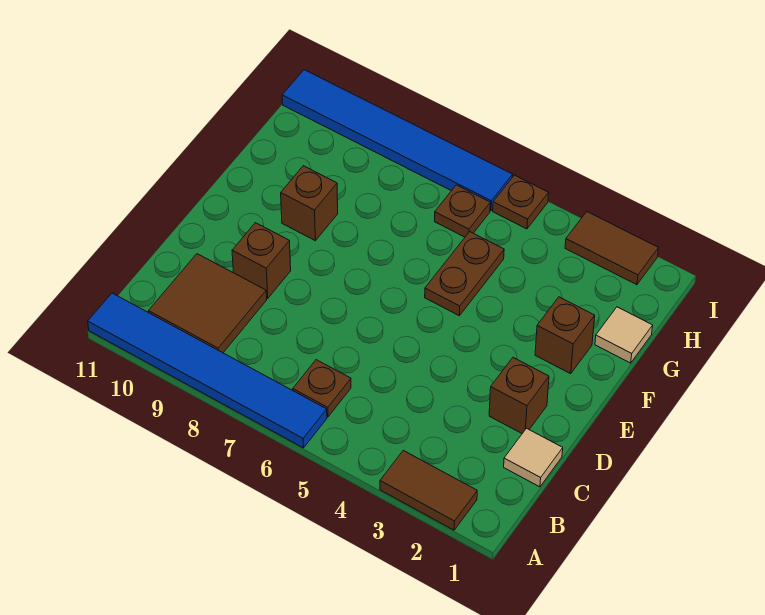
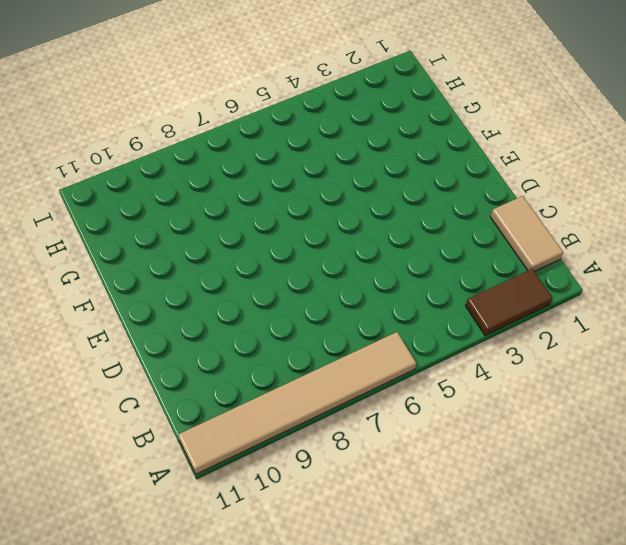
tan 1x6 tile [178,332,416,474] -> blue 1x6 tile [88,293,327,448]
tan 1x2 tile [491,196,563,272] -> tan 1x1 tile [504,428,563,487]
none -> brown 1x1 plate [293,360,351,417]
none -> brown 2x2 tile [149,254,267,353]
none -> brown 1x1 brick [489,358,549,433]

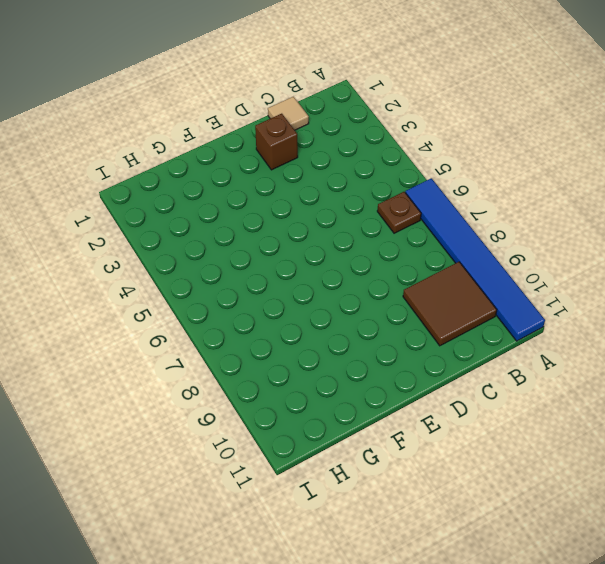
none -> brown 1x2 tile [380,450,477,530]
none -> brown 1x1 brick [232,223,291,298]
none -> brown 1x1 brick [535,297,595,374]

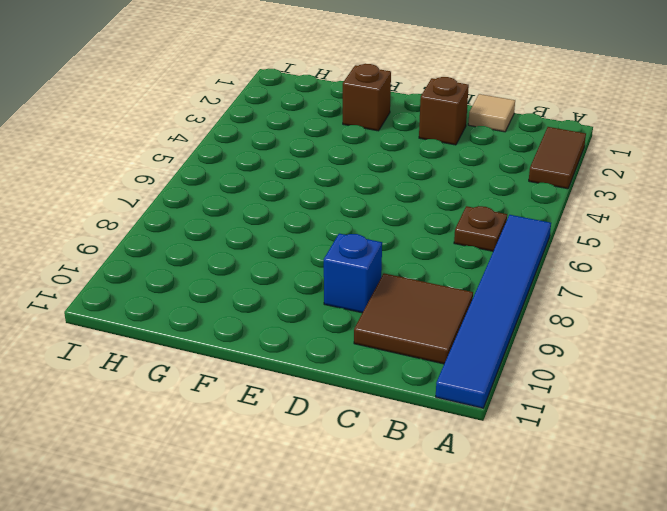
blue 1x1 brick [324,234,382,313] -> brown 1x1 brick [232,223,291,298]
none -> brown 1x2 plate [425,232,504,316]
none -> brown 1x1 brick [281,166,338,241]
none -> tan 1x1 tile [595,307,653,363]

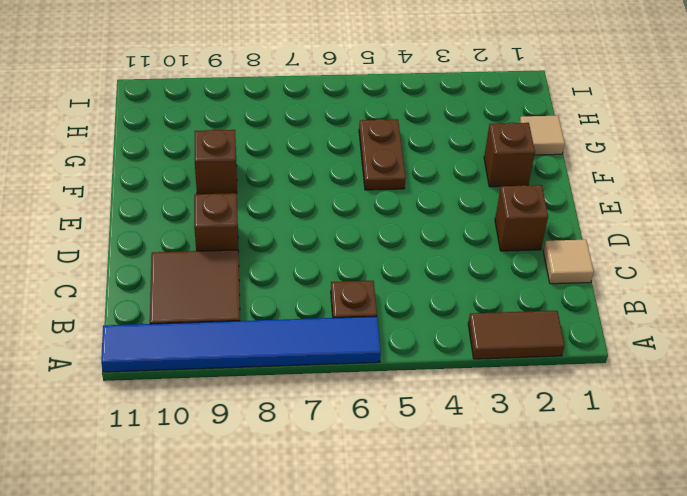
none -> brown 1x1 plate [434,185,490,237]
none -> brown 1x2 tile [565,212,658,285]
none -> brown 1x1 plate [493,175,549,229]

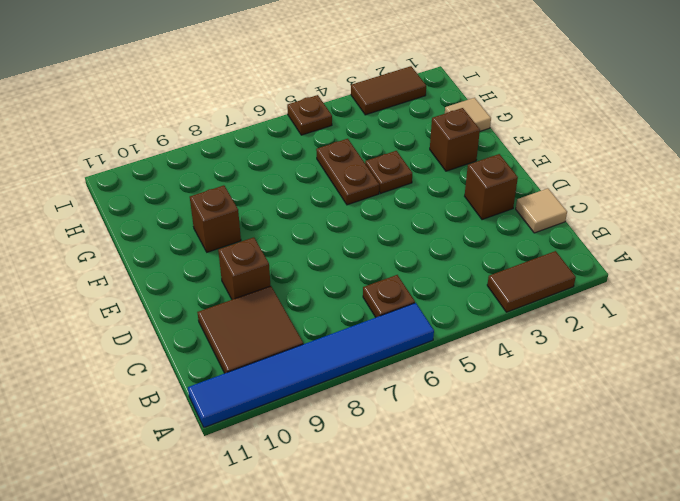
brown 1x1 plate [365,151,412,194] -> brown 1x1 plate moved to [434,185,490,237]
none -> blue 1x6 tile [282,70,513,211]

